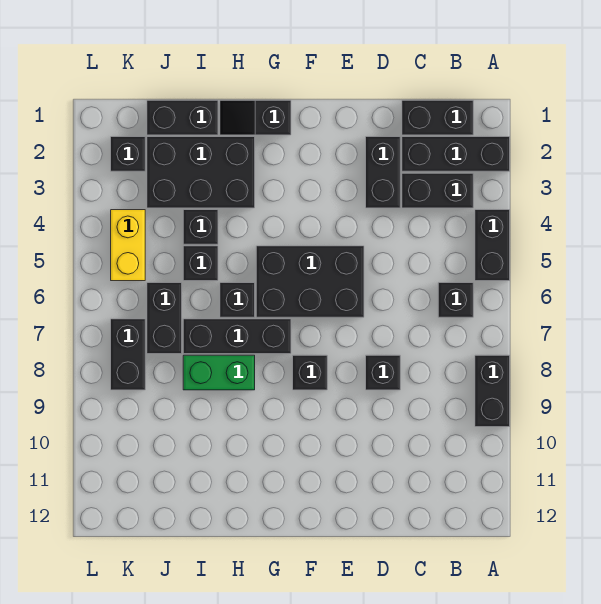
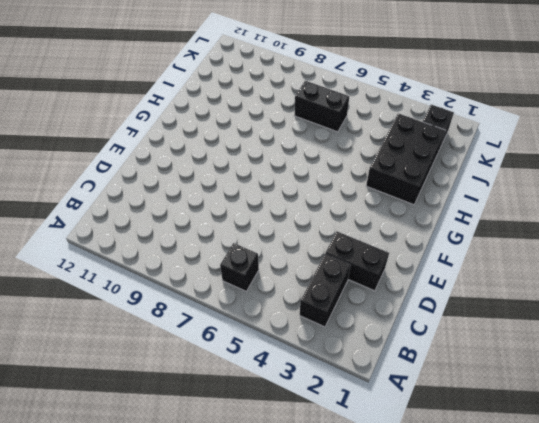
none -> black 1x3 brick [402,137,510,171]
none -> black 1x2 brick [475,210,510,281]
none -> black 1x2 brick [475,355,510,427]

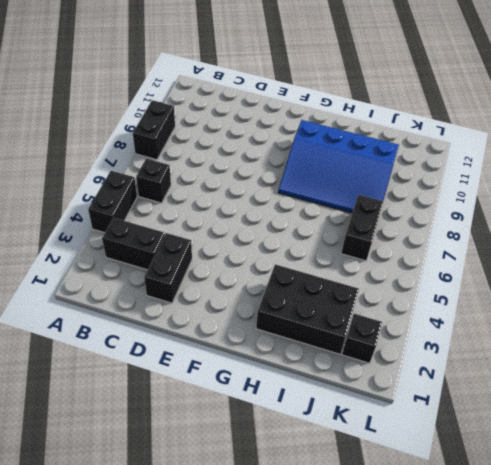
blue 3x4 slope [278,120,399,213] -> green 1x2 brick [183,355,255,390]
none -> black 1x3 brick [402,137,510,171]
none -> black 1x2 brick [402,100,473,135]
none -> black 1x1 brick [366,355,400,390]

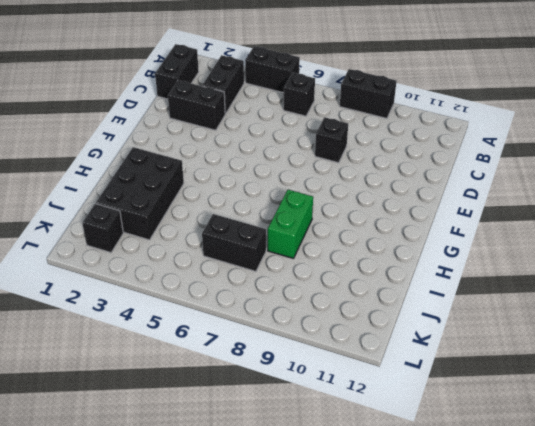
none -> black 1x3 brick [402,137,510,171]
none -> black 2x3 brick [256,246,364,317]
none -> black 1x1 brick [293,355,327,390]

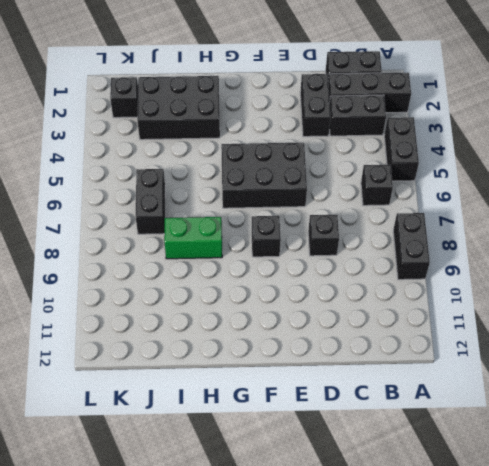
none -> black 1x2 slope [220,100,291,135]
none -> black 1x3 brick [183,319,291,354]
none -> black 1x1 brick [220,283,255,317]

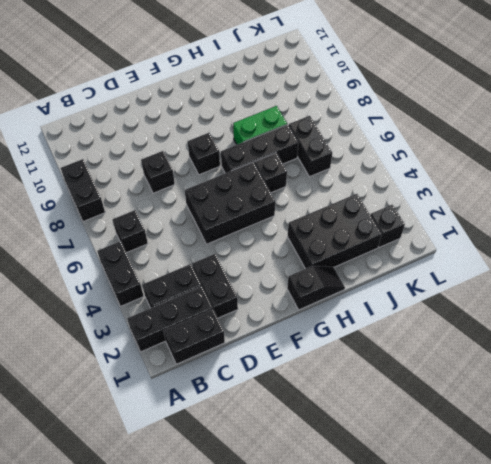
none -> black 1x2 brick [147,100,218,135]
none -> black 1x1 brick [183,210,218,244]
none -> black 1x1 brick [183,246,218,281]

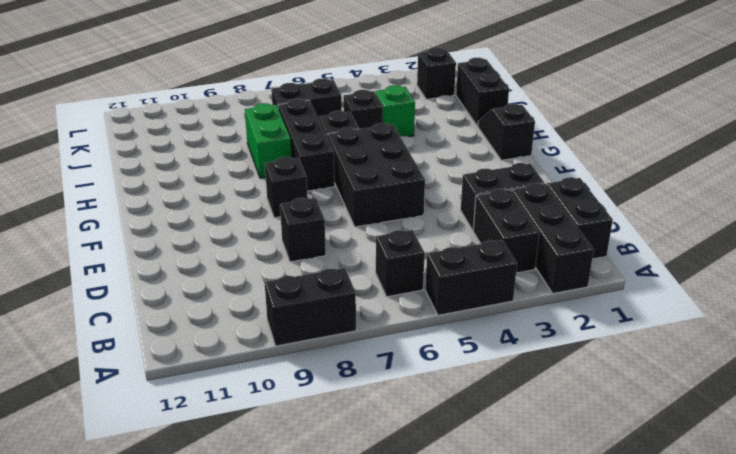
green 1x1 brick [375,85,415,137] -> black 1x1 brick [183,210,218,244]
none -> black 2x3 brick [147,137,255,208]
none -> yellow 1x2 brick [111,210,145,281]
none -> black 1x2 brick [111,319,145,390]

